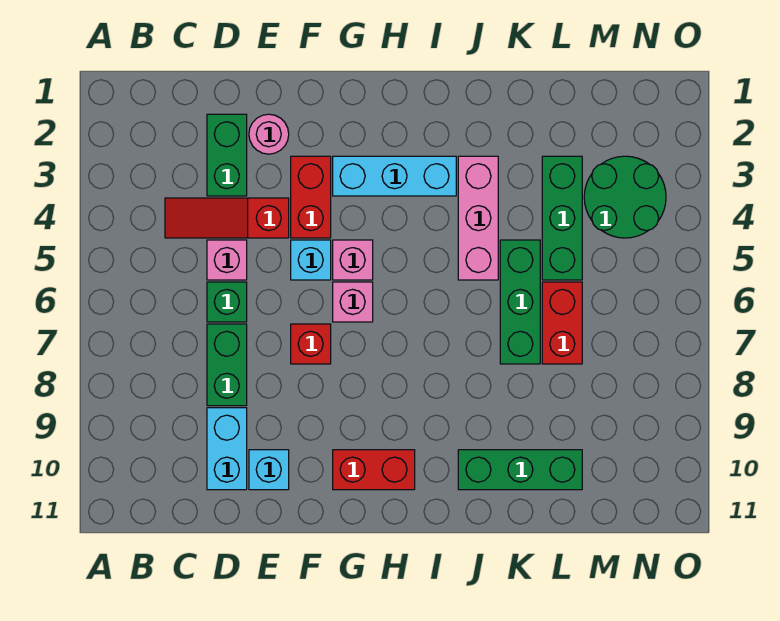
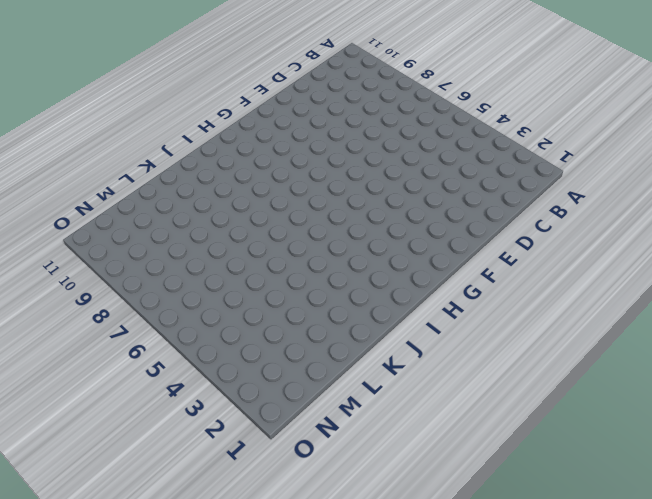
none -> red 1x3 slope [165,198,289,238]
none -> green 1x2 brick [207,114,247,196]
none -> pink 1x1 brick [207,240,247,280]

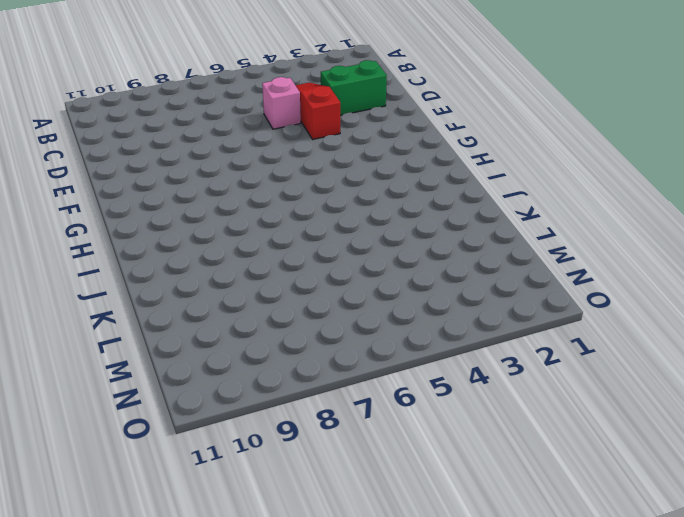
none -> green 1x1 brick [207,282,247,322]
none -> green 1x2 brick [207,324,247,406]
none -> cyan 1x2 brick [207,408,247,490]

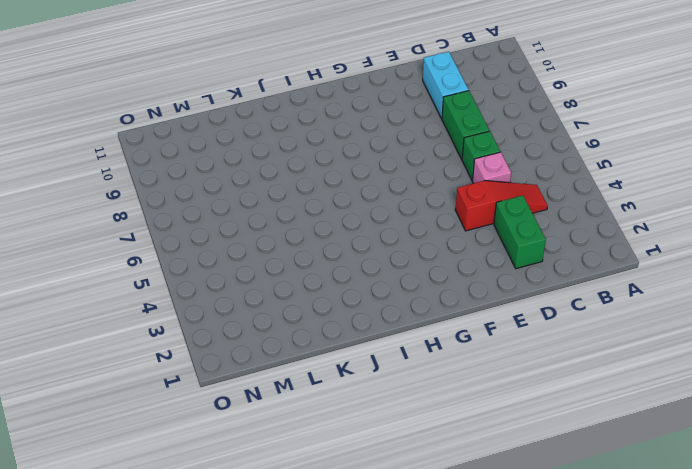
none -> pink 1x1 round brick [249,114,289,154]
none -> cyan 1x1 brick [249,450,289,490]
none -> red 1x2 brick [291,156,331,238]

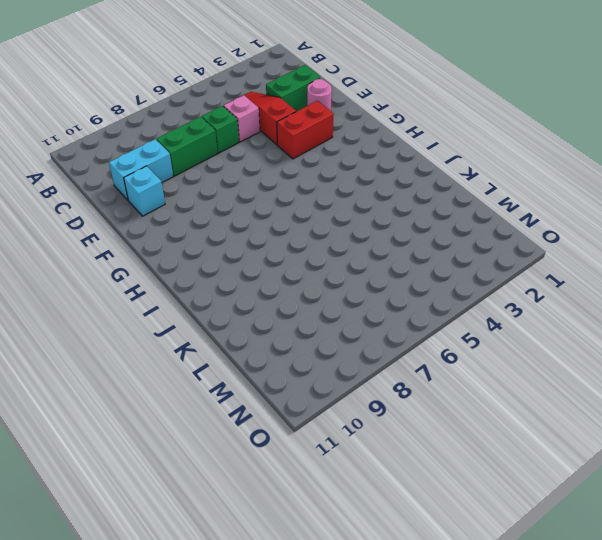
none -> cyan 1x1 brick [291,240,331,280]
none -> red 1x1 brick [291,324,331,364]
none -> cyan 1x3 brick [333,156,456,196]

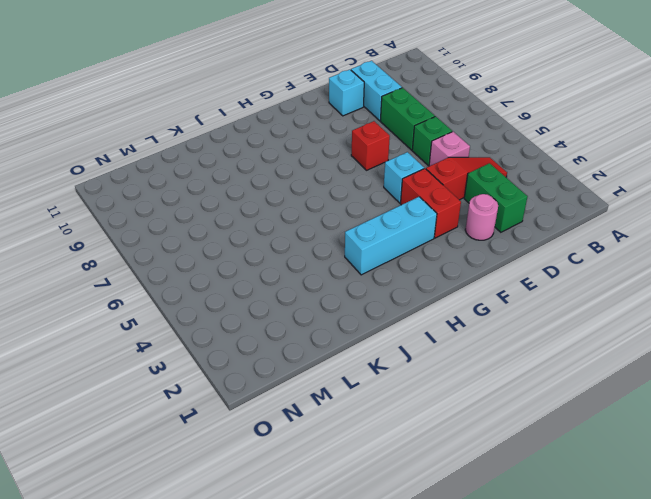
none -> pink 1x1 brick [333,240,373,280]
none -> pink 1x1 brick [333,282,373,322]
none -> red 1x2 brick [333,450,415,490]

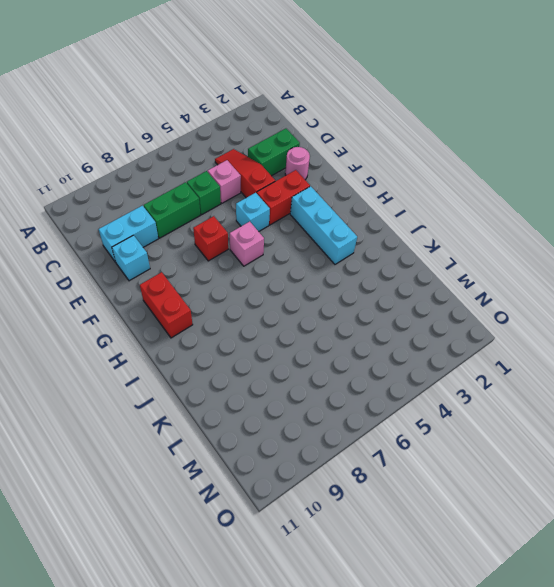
none -> pink 1x1 brick [333,240,373,280]
none -> pink 1x3 brick [458,156,498,280]
none -> green 1x3 brick [458,450,582,490]

